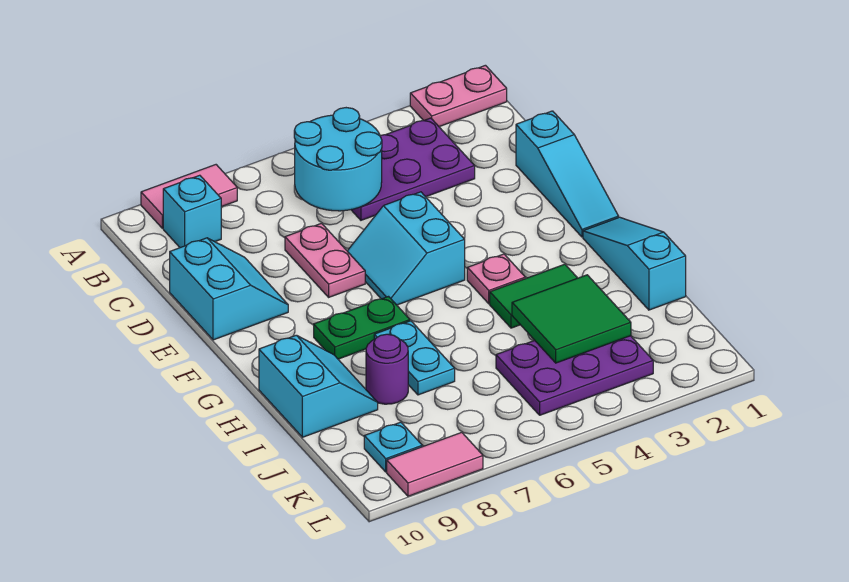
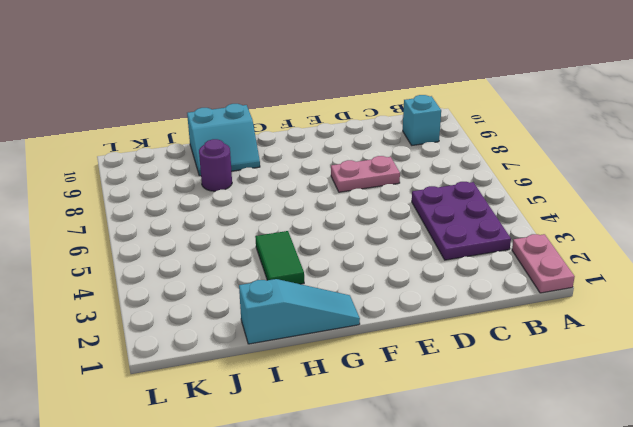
none -> pink 1x2 tile [141,165,237,228]
none -> cyan 1x3 slope [516,111,619,237]
none -> cyan 2x2 slope [170,238,288,340]

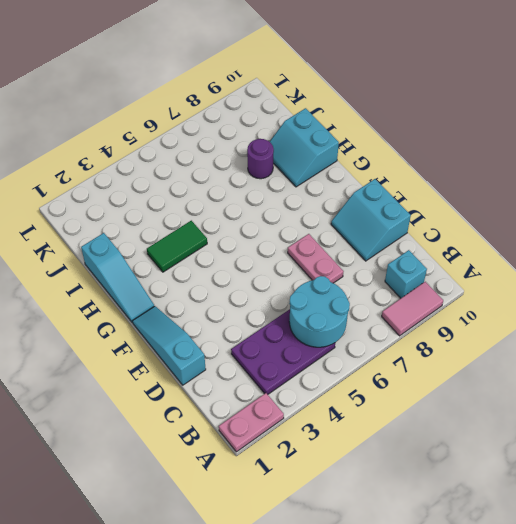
none -> cyan 2x2 slope [348,192,465,305]
none -> pink 1x1 plate [467,254,525,304]
none -> green 1x2 plate [314,297,410,359]

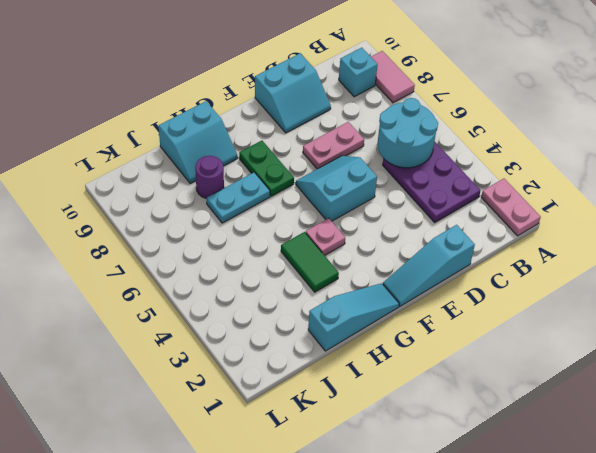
none -> purple 2x3 plate [496,336,653,415]
none -> cyan 1x1 plate [364,422,422,472]
none -> pink 1x2 tile [387,432,483,496]

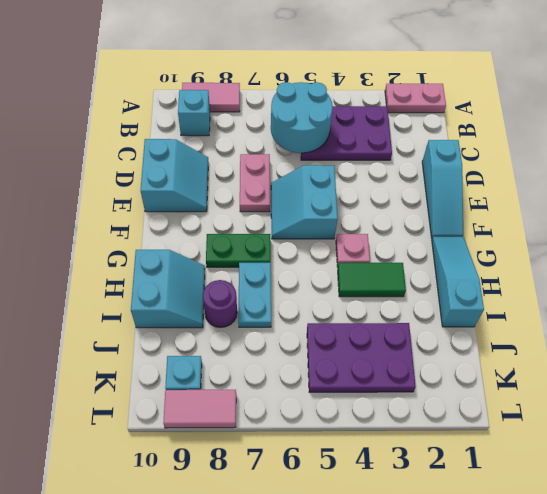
none -> green 2x2 tile [512,275,631,363]

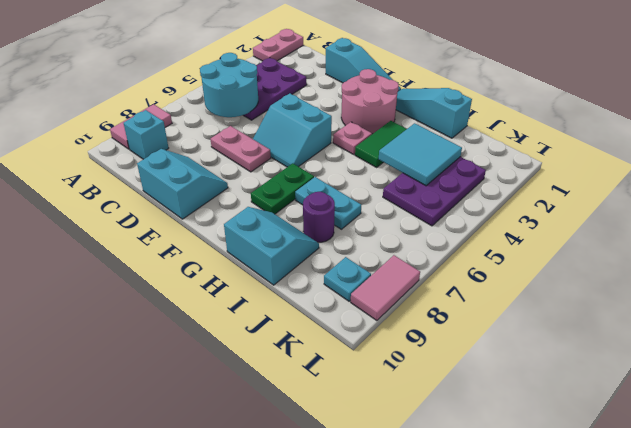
pink 2x2 round brick [341,69,399,134] -> none
cyan 2x2 tile [379,123,462,186] -> green 2x2 tile [512,275,631,363]

